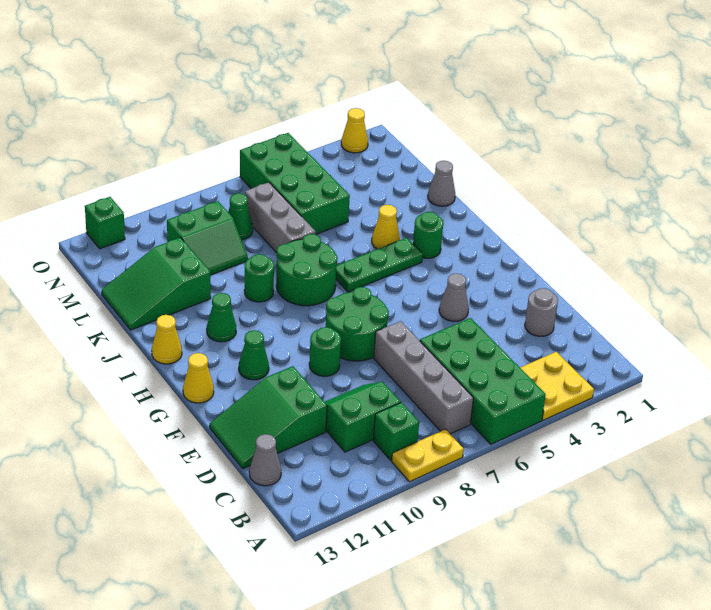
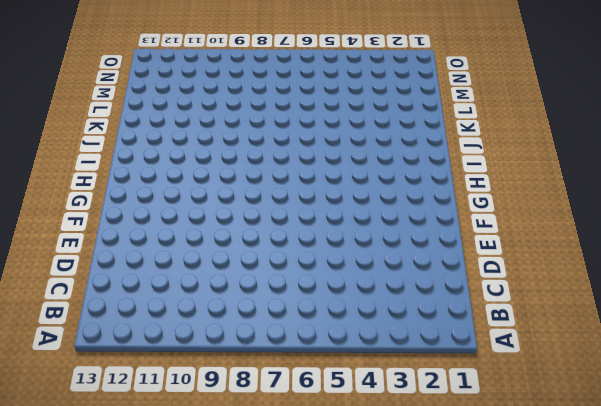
none -> yellow 2x2 plate [520,352,594,420]
none -> green 2x4 brick [420,318,546,444]
none -> yellow 1x2 plate [392,429,464,482]

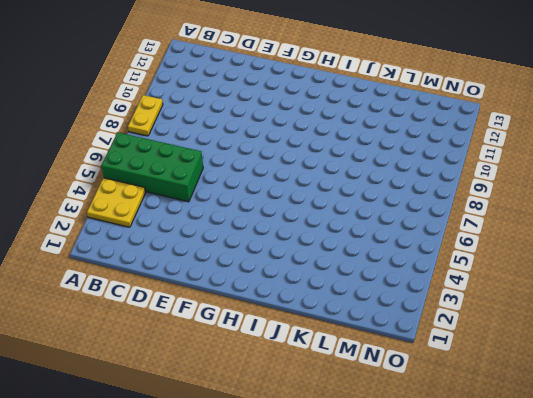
none -> grey 1x4 brick [374,321,473,434]
none -> green 1x1 brick [373,402,419,461]
none -> green 2x2 slope [325,382,401,452]

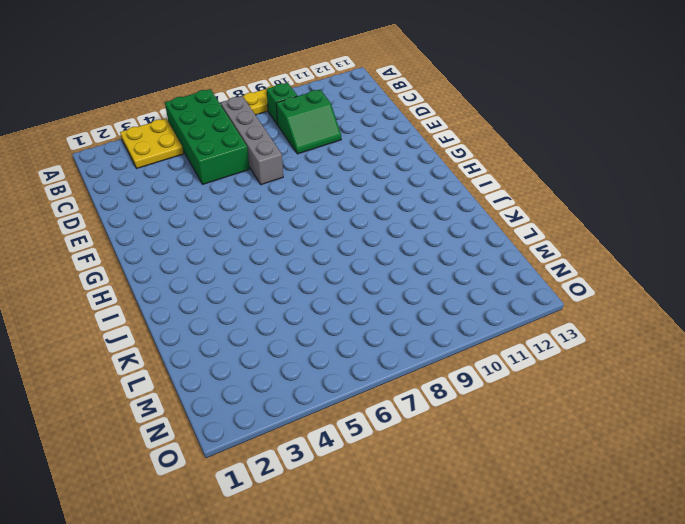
none -> grey 1x1 cone [249,434,281,486]
none -> grey 1x1 round brick [525,288,558,336]
none -> green 2x3 slope [210,366,327,468]

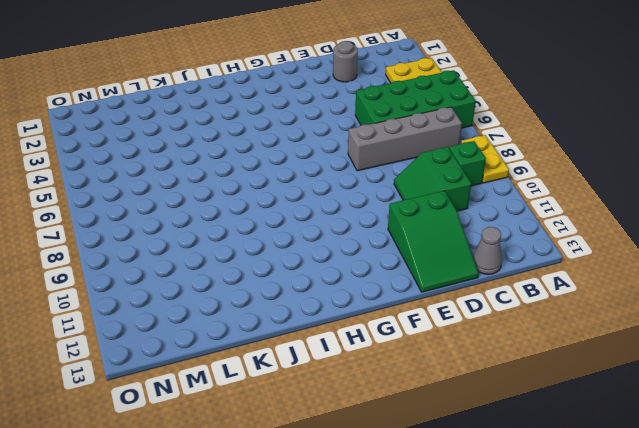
none -> grey 1x1 cone [439,273,469,321]
none -> green 2x2 round brick [326,287,389,361]
none -> green 1x1 round brick [309,327,341,376]

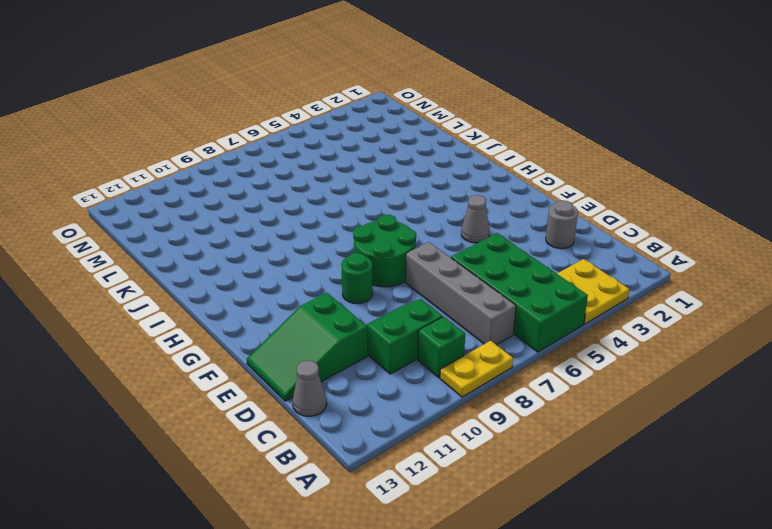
none -> green 1x1 cone [239,330,269,380]
none -> yellow 1x1 cone [183,353,214,403]
none -> green 1x1 round brick [413,212,443,258]

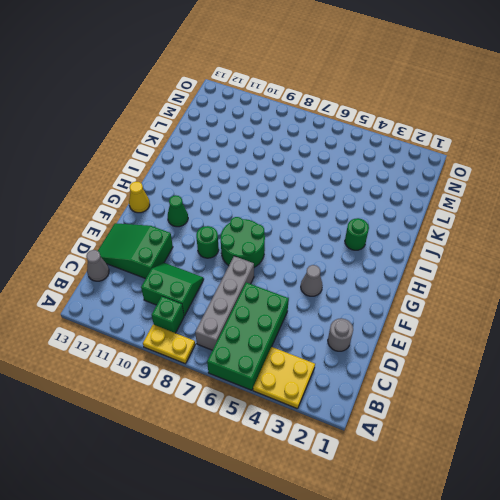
none -> green 1x3 plate [336,238,423,292]
none -> green 2x2 round brick [276,234,337,306]
none -> green 1x1 cone [207,293,236,342]

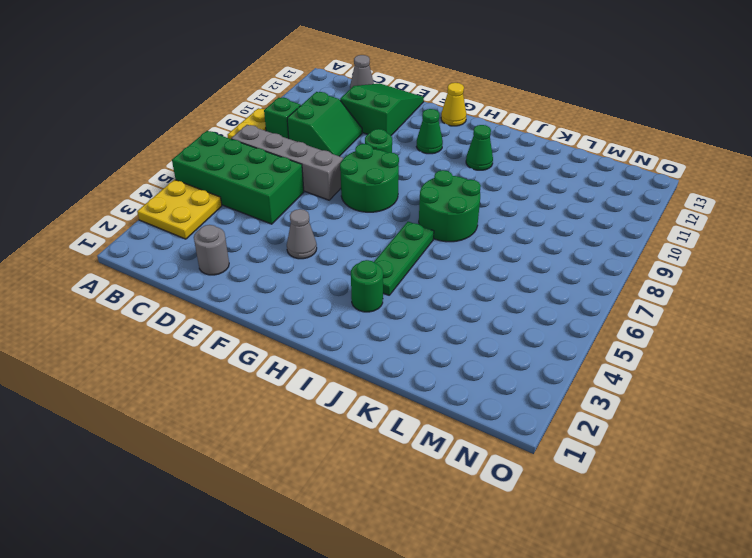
none -> yellow 1x1 cone [152,315,182,364]
none -> yellow 1x1 cone [372,205,400,249]
none -> green 1x1 round brick [244,254,274,302]

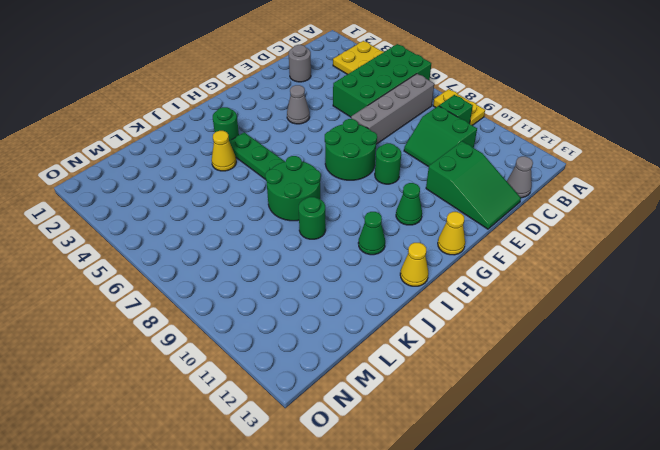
none -> grey 1x1 cone [428,161,455,206]
none -> grey 1x3 brick [245,182,315,253]
none -> green 2x3 slope [102,238,211,330]

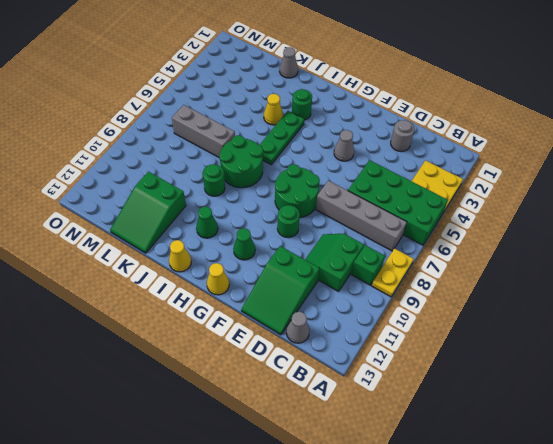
none -> green 2x4 brick [240,133,350,235]
none -> green 2x2 slope [167,201,248,275]
none -> green 1x1 cone [228,193,253,240]

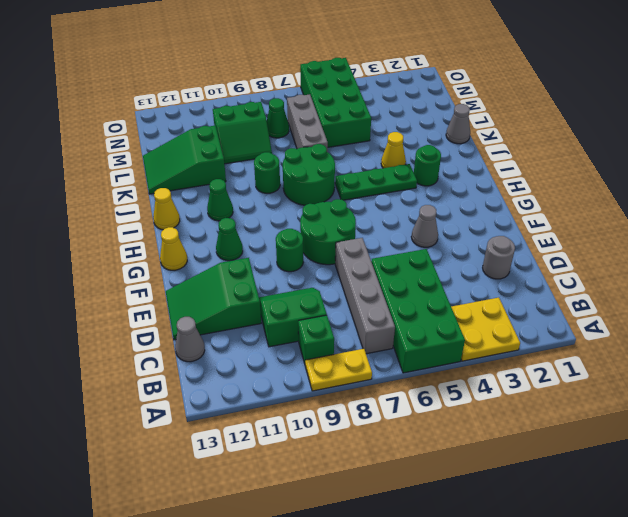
none -> yellow 1x1 cone [341,108,368,153]
none -> green 1x1 brick [85,197,125,249]

